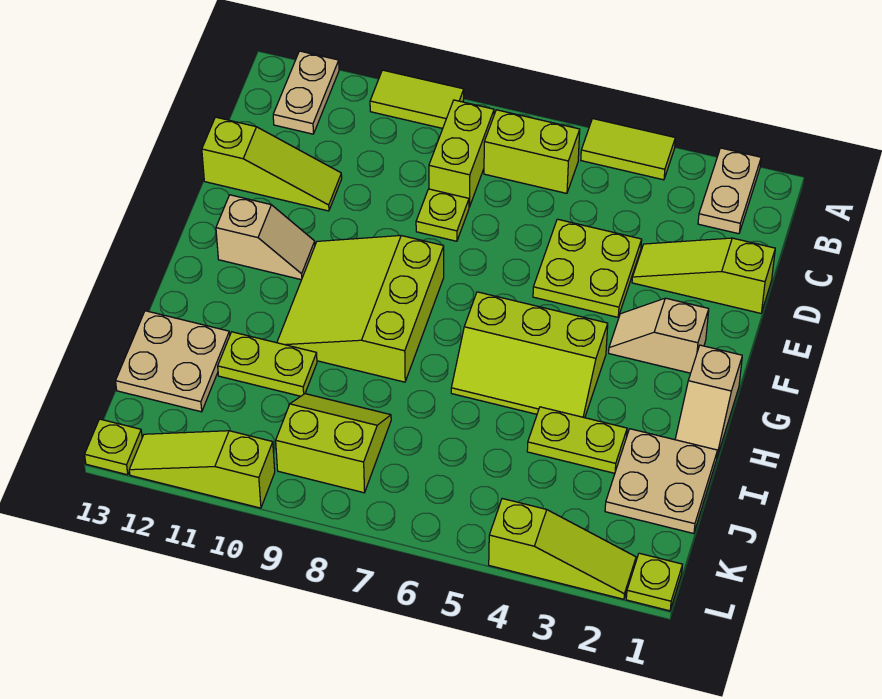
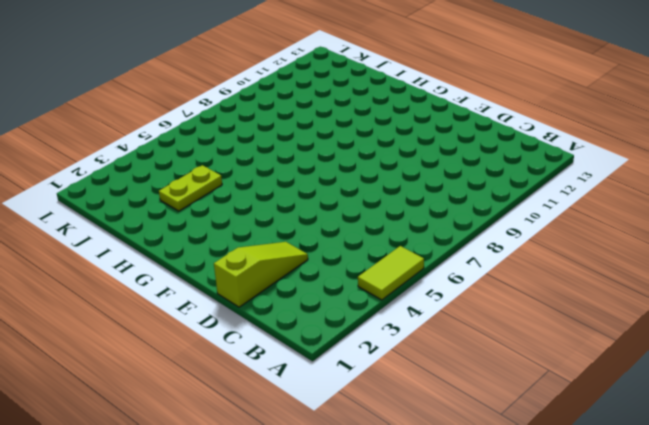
none -> tan 1x2 plate [698,148,761,234]
none -> lime 1x2 tile [370,70,464,128]
none -> tan 1x2 plate [273,51,339,134]

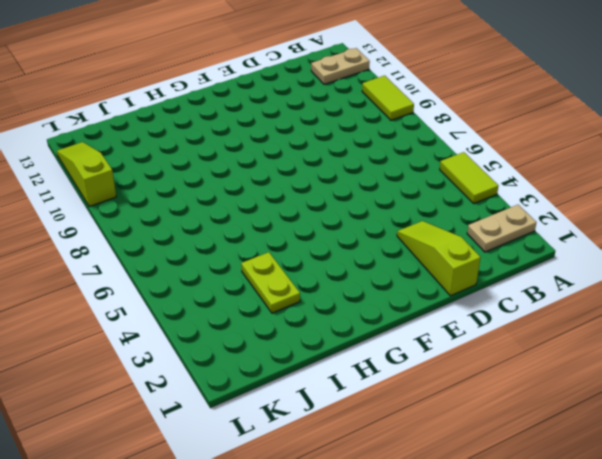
none -> lime 1x2 brick [484,110,580,193]
none -> lime 1x2 brick [429,100,494,207]
none -> lime 2x2 plate [533,219,642,317]

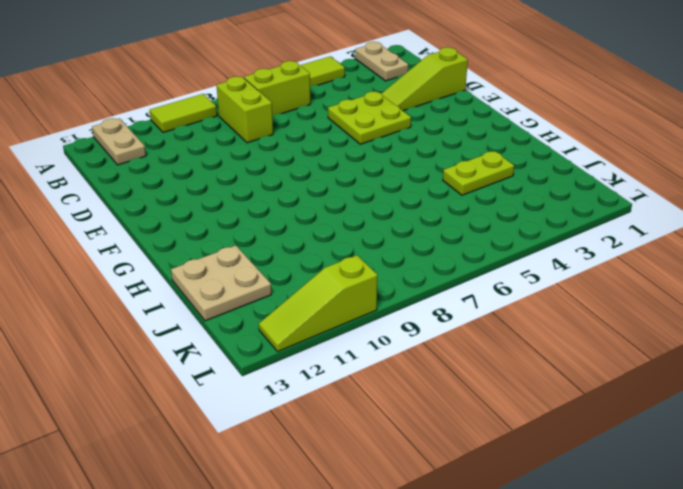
none -> lime 1x1 plate [416,189,469,241]
none -> lime 1x3 slope [202,117,342,211]
none -> tan 1x2 slope [609,298,709,373]

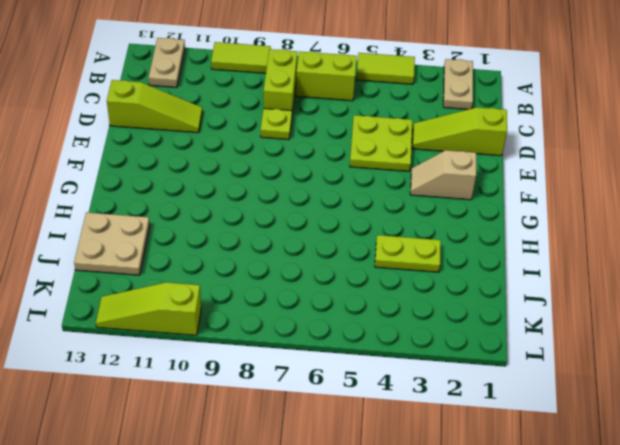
none -> lime 3x3 slope [277,236,444,382]
none -> tan 1x2 slope [216,195,315,280]
none -> tan 1x2 slope [675,345,742,457]

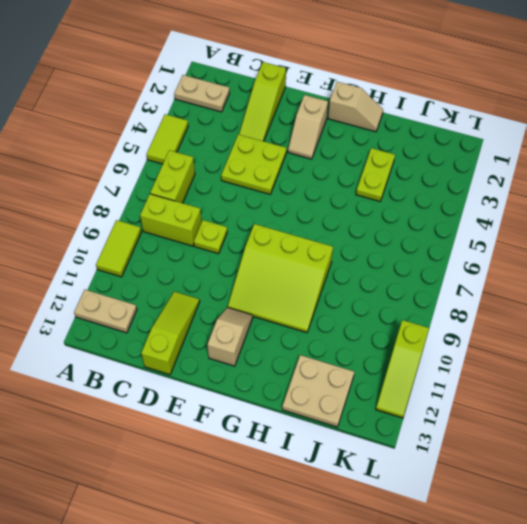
none -> lime 2x3 slope [451,292,608,418]
none -> tan 2x2 plate [605,429,718,534]
none -> lime 1x2 plate [218,332,317,396]

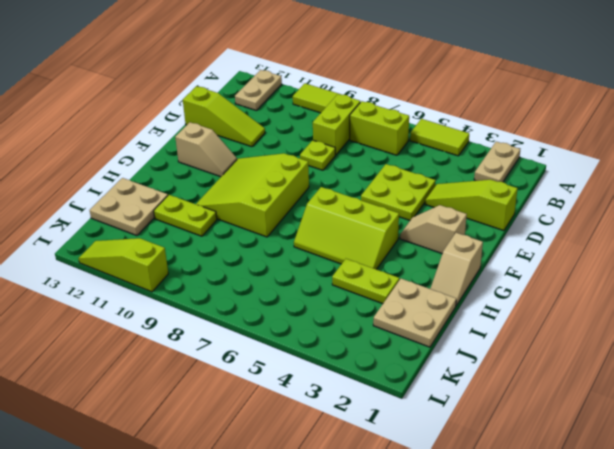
none -> lime 2x2 slope [276,394,391,493]
none -> lime 1x1 plate [626,553,683,611]
none -> lime 1x3 slope [489,499,636,599]

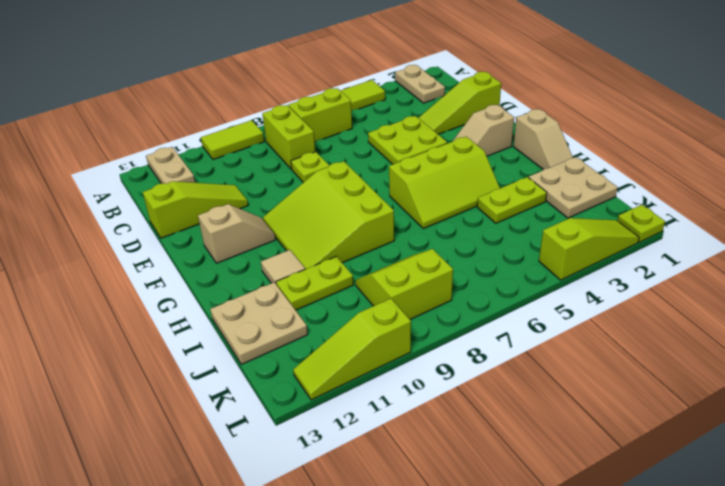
tan 1x1 tile [261,250,305,284] -> none
none -> lime 1x1 plate [85,419,142,475]

